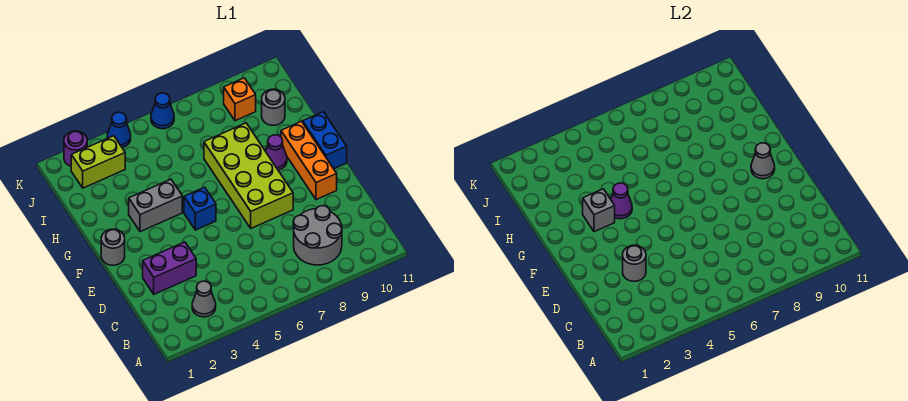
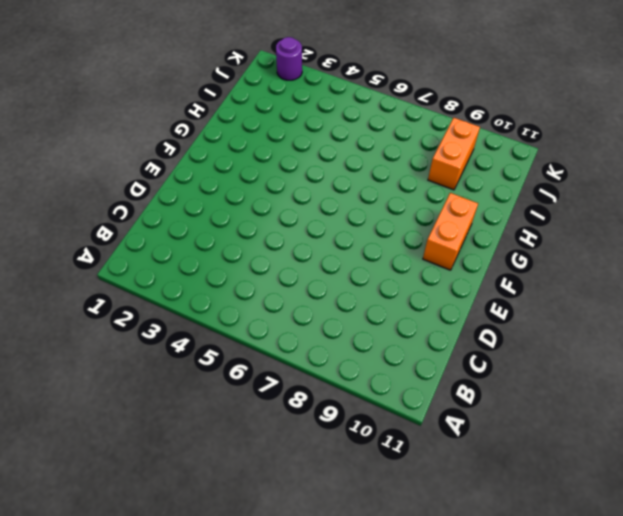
orange 1x2 brick [423,193,478,270] -> orange 1x3 brick [281,121,337,200]
orange 1x2 brick [428,118,480,190] -> orange 1x1 brick [224,78,256,121]
none -> grey 1x1 cone [192,281,216,317]
none -> grey 2x2 round brick [293,206,342,265]
none -> purple 1x2 brick [143,242,196,294]

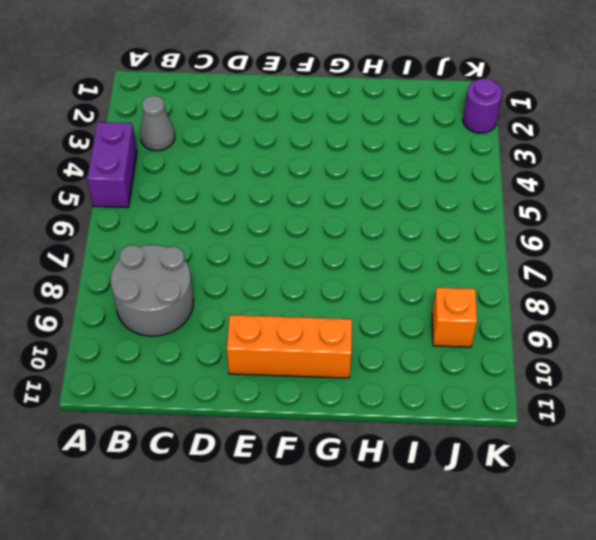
purple 1x2 brick [87,122,137,208] -> purple 1x2 brick moved to [143,242,196,294]
none -> lime 2x4 brick [204,123,293,228]
none -> grey 1x1 round brick [101,229,125,265]
none -> blue 1x1 brick [184,187,216,230]

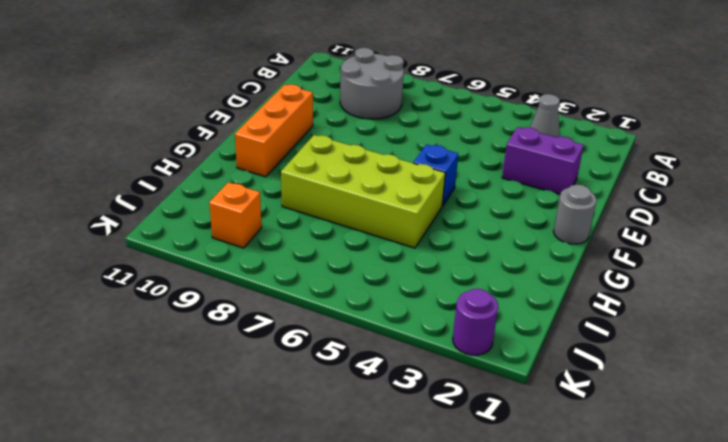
lime 2x4 brick [281,135,445,248] -> lime 2x4 brick turned to [204,123,293,228]
none -> blue 1x2 brick [303,112,347,169]
none -> grey 1x2 brick [129,179,182,232]
none -> purple 1x1 cone [266,135,287,170]

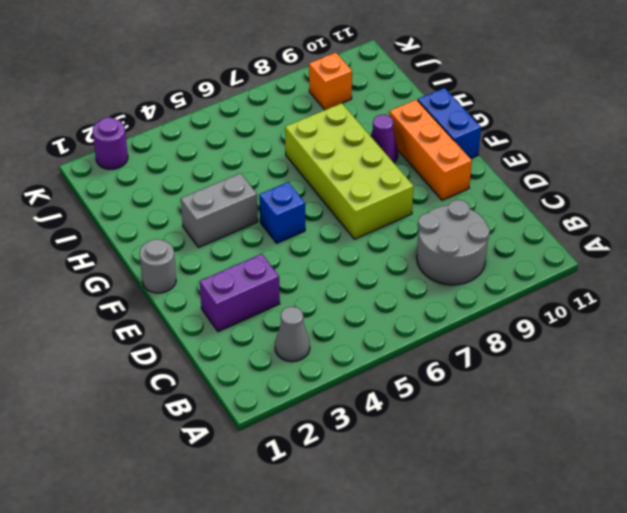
none -> grey 1x1 round brick [262,89,285,125]
none -> lime 1x2 brick [71,136,125,188]
none -> blue 1x1 cone [107,112,131,147]

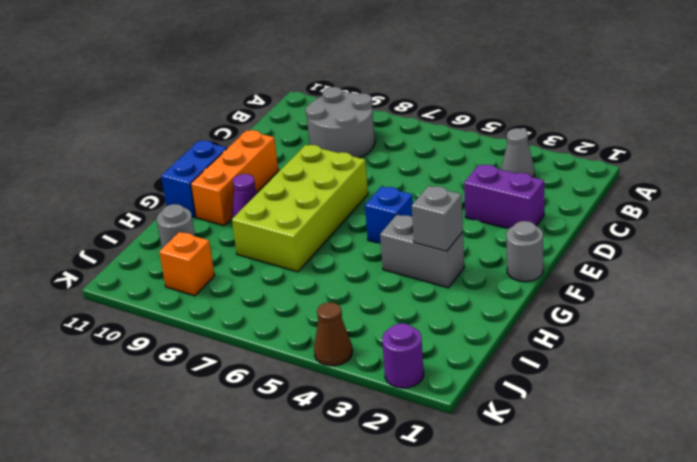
brown 1x1 cone [314,302,352,366] -> blue 1x1 cone [107,112,131,147]
none -> lime 1x2 brick [71,136,125,188]
none -> blue 1x1 cone [151,93,174,129]
none -> grey 1x1 round brick [623,245,646,281]

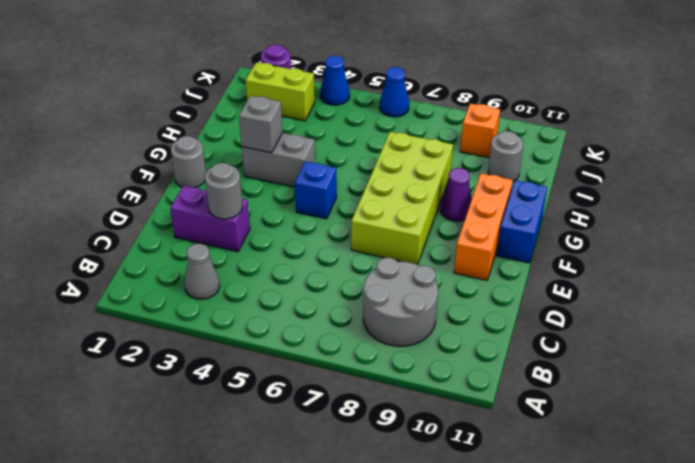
none -> grey 1x1 cone [751,143,775,179]
none -> purple 1x1 cone [611,183,632,219]

